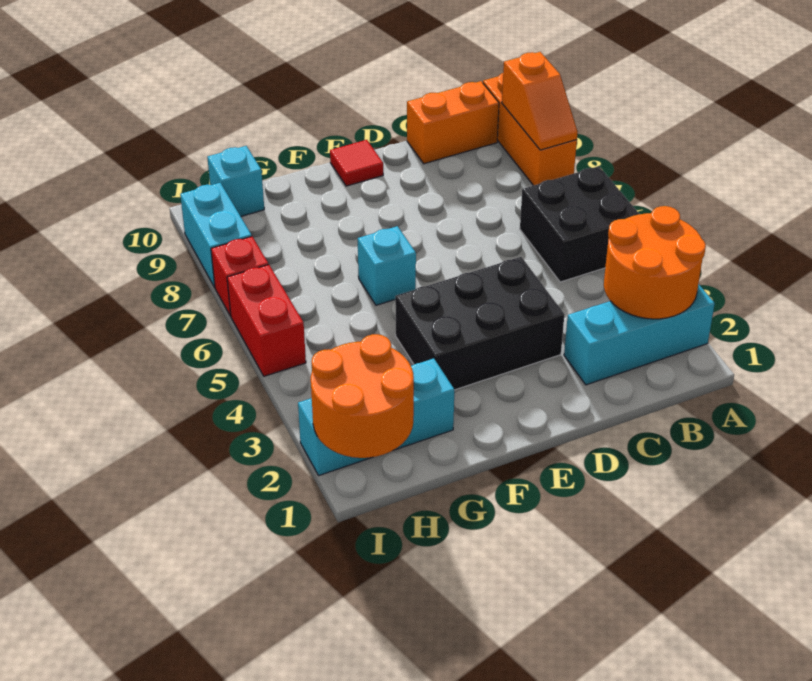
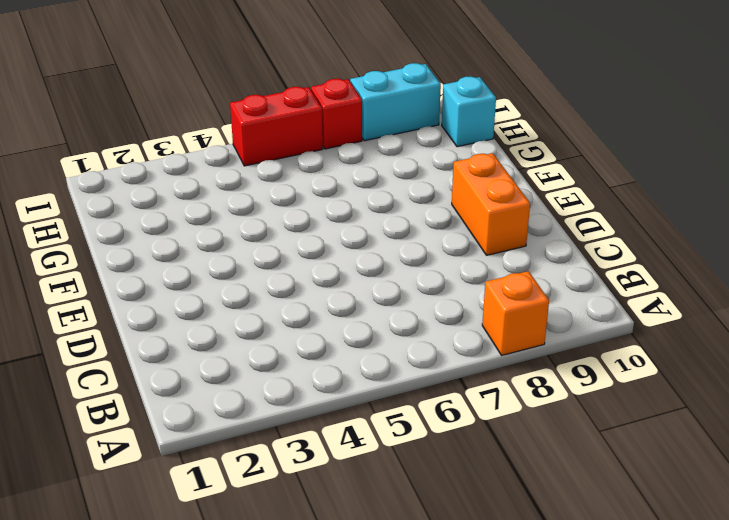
orange 1x1 brick [482,271,549,355] -> orange 1x3 brick [483,73,577,186]
orange 1x2 brick [452,153,530,255] -> orange 1x2 brick moved to [407,81,499,164]
none -> cyan 1x3 brick [564,284,715,385]
none -> black 2x2 brick [520,166,639,282]
none -> black 2x3 brick [395,257,565,390]

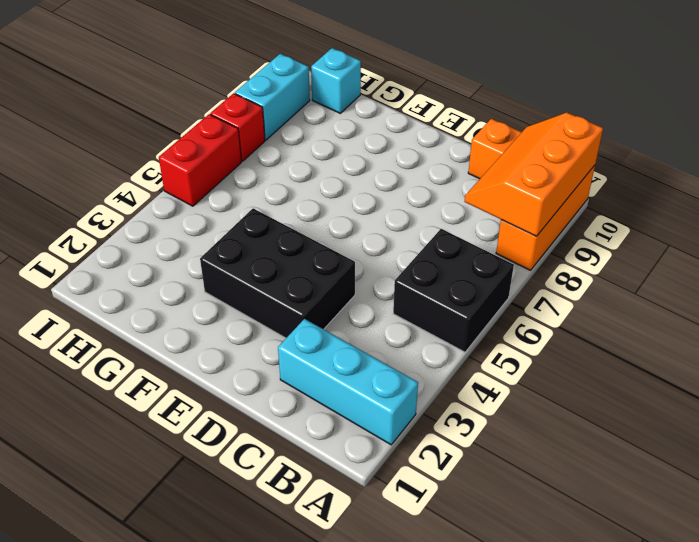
orange 2x3 slope [465,113,603,236] -> orange 1x2 slope [502,52,578,150]
none -> red 1x1 tile [330,140,383,186]
none -> cyan 1x1 brick [358,226,416,305]
none -> cyan 1x3 brick [298,359,454,475]

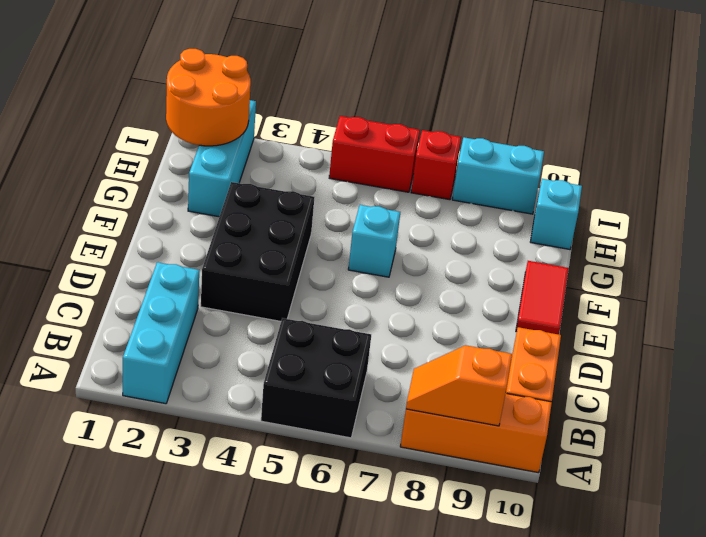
red 1x2 tile [516,261,569,335] -> red 1x1 tile [330,140,383,186]
none -> orange 2x2 round brick [604,206,706,319]

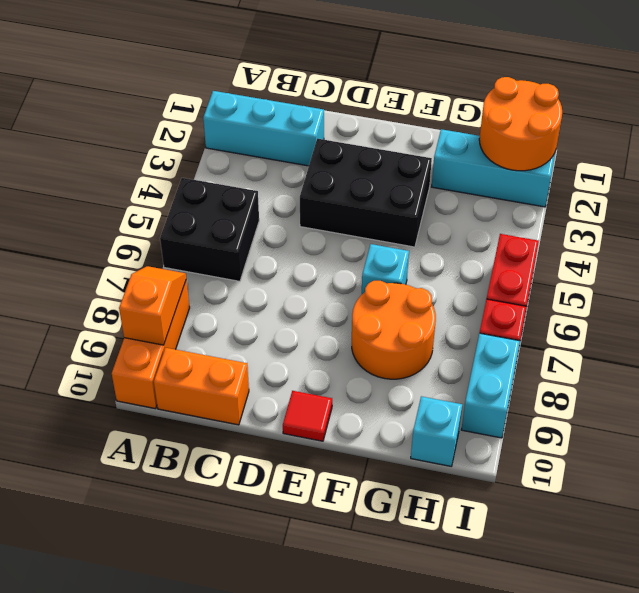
orange 2x2 round brick [352,281,436,379] -> orange 2x2 round brick moved to [604,206,706,319]

